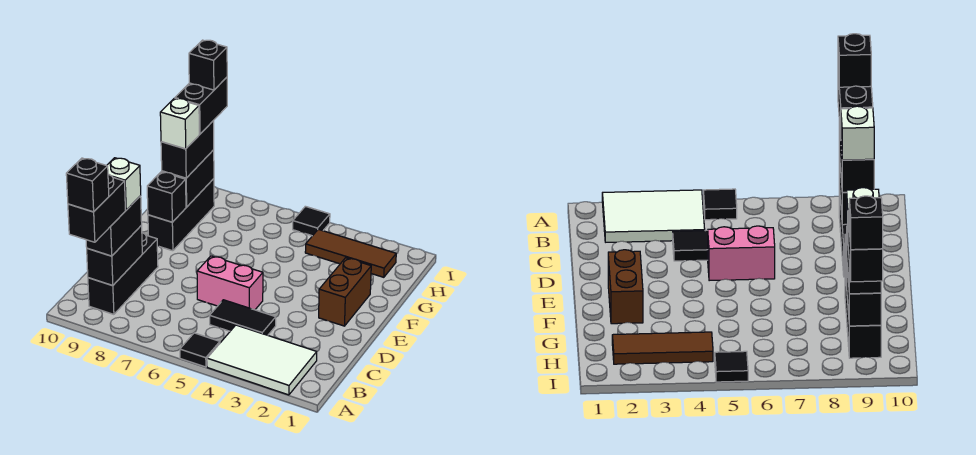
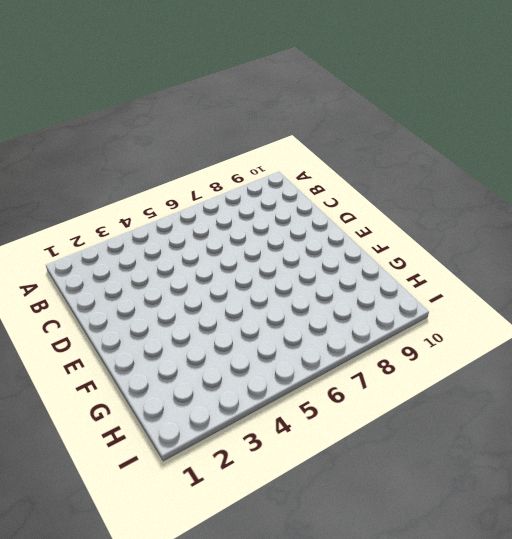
none -> white 2x3 tile [207,325,317,395]
none -> black 1x1 tile [180,333,220,367]
none -> black 1x3 brick [88,233,158,314]

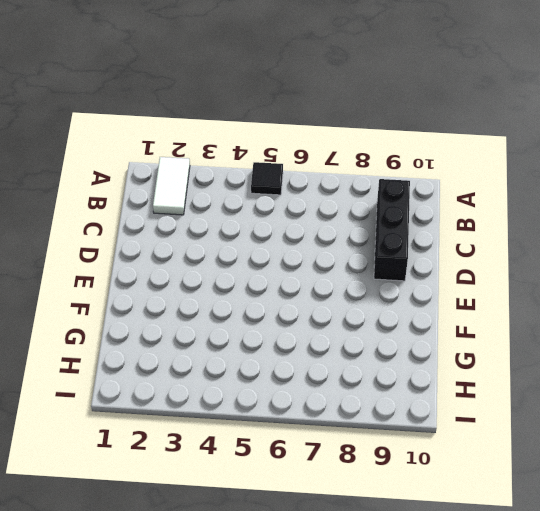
white 1x2 tile [153,157,190,215] -> white 2x3 tile [207,325,317,395]
none -> black 1x2 tile [209,300,276,335]
none -> pink 1x2 brick [197,256,263,310]
none -> brown 1x2 brick [319,258,371,326]

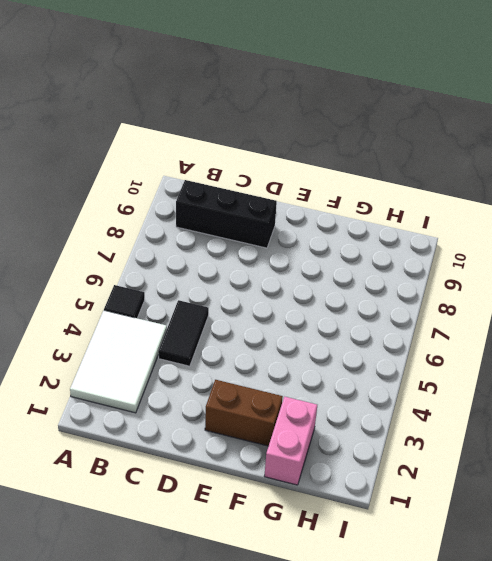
pink 1x2 brick [264,397,317,485] -> pink 1x2 brick moved to [197,256,263,310]
none -> black 1x3 brick [148,179,214,251]
none -> brown 1x3 tile [305,229,396,277]
none -> black 1x1 tile [293,206,330,236]

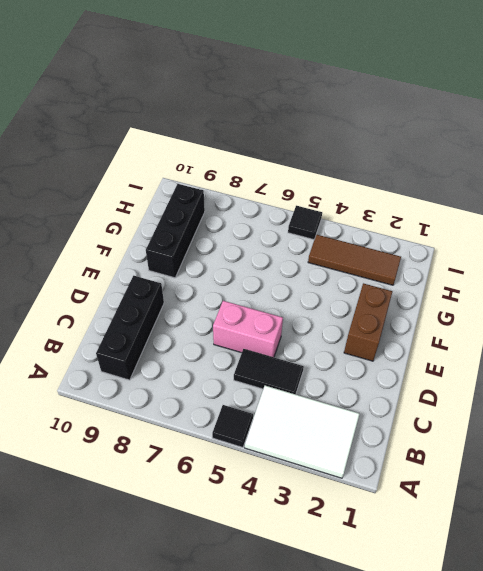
none -> black 1x2 brick [87,226,142,286]
none -> black 1x1 brick [147,172,186,222]
none -> black 1x2 brick [162,150,214,207]

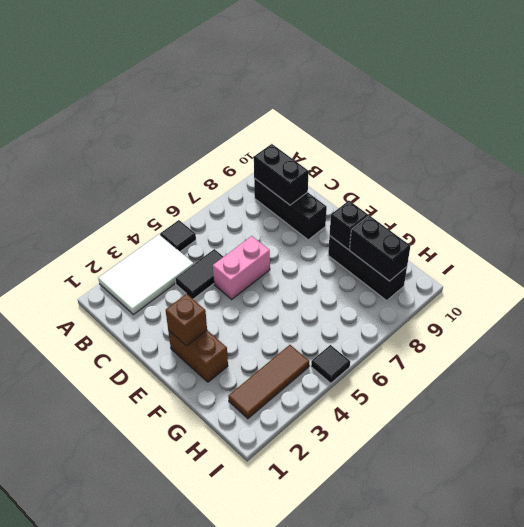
brown 1x1 brick [166,294,207,346] -> none
none -> black 1x2 brick [86,196,142,256]
none -> black 1x2 brick [161,121,214,178]
none -> black 1x2 brick [68,174,125,242]

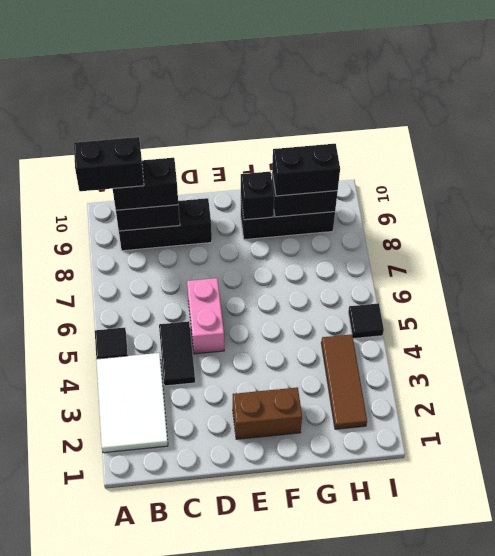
none -> white 1x1 brick [107,158,141,210]
none -> white 1x1 brick [160,98,199,149]
none -> black 1x2 brick [175,77,227,134]

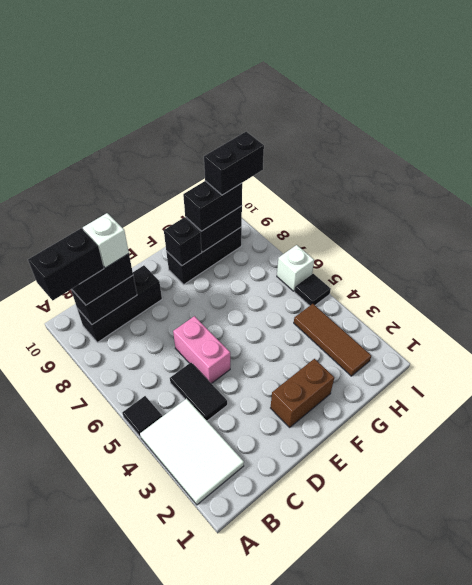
white 1x1 brick [277,245,314,291] -> white 1x1 brick moved to [160,98,199,149]
none -> black 1x1 brick [66,158,109,212]
none -> black 1x1 brick [189,40,227,90]

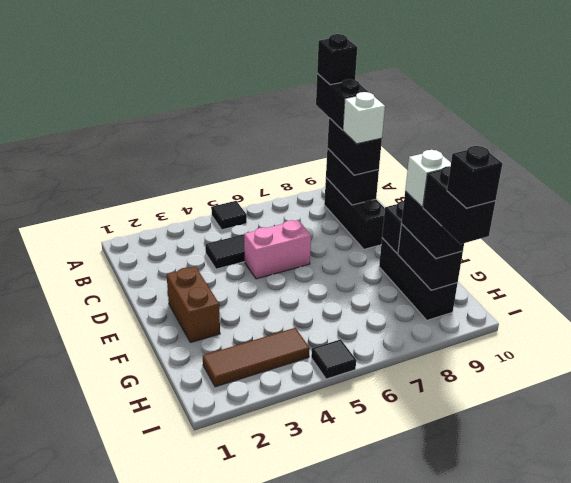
none -> white 2x3 tile [207,325,317,395]

